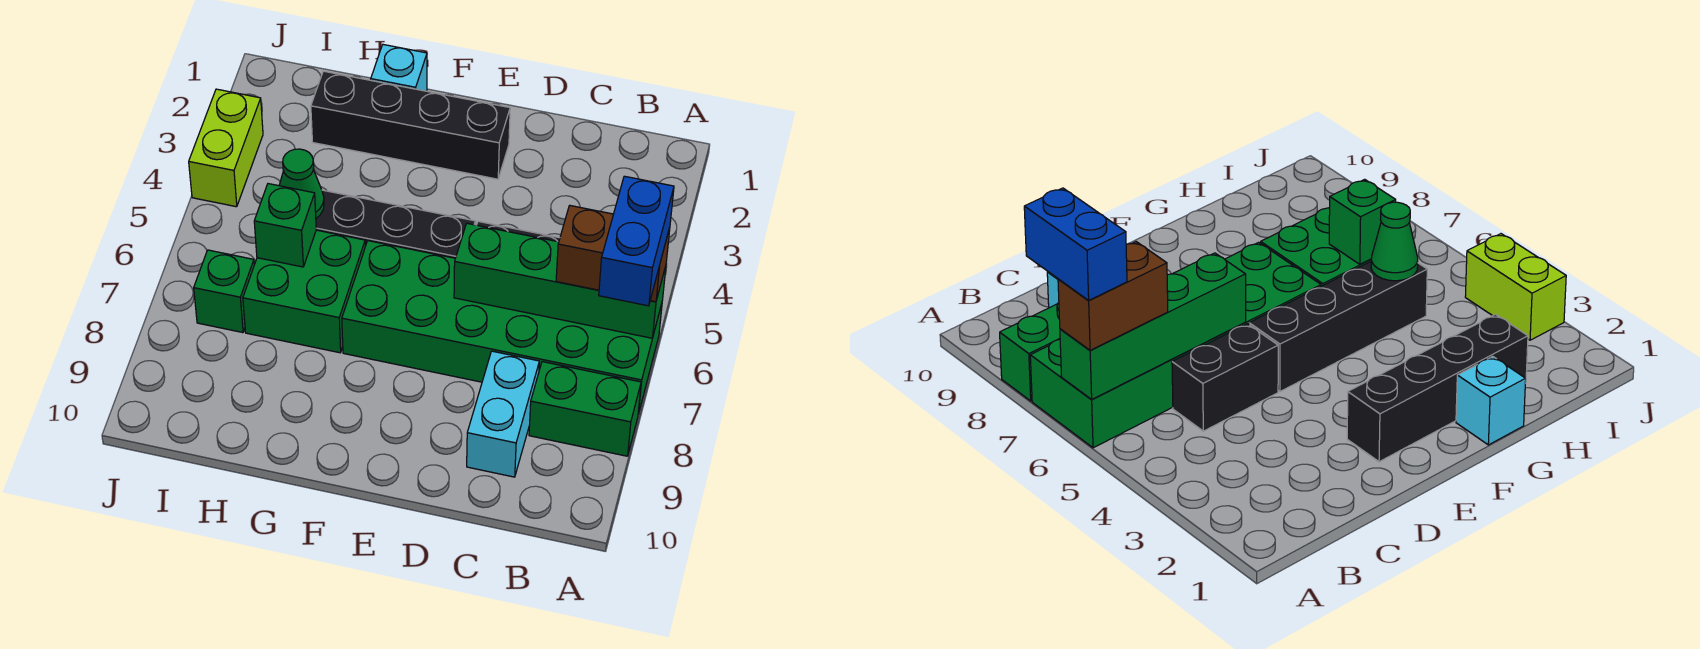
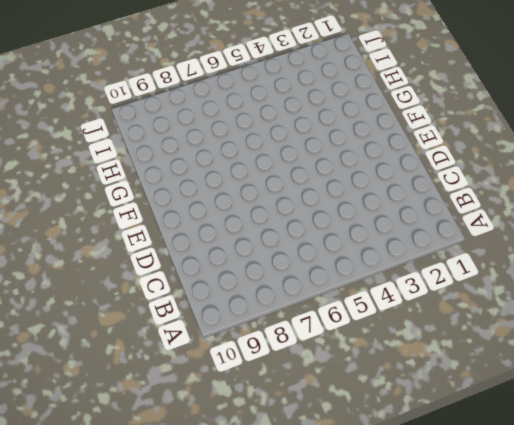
none -> green 2x6 brick [342,241,662,414]
none -> green 1x2 brick [529,362,641,456]
none -> black 1x2 brick [1172,324,1278,431]

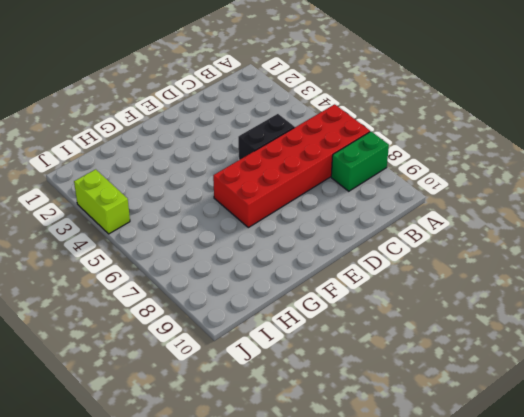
red 2x6 brick [213,104,370,228] -> green 2x6 brick [342,241,662,414]
none -> cyan 1x2 brick [467,351,539,477]
none -> black 1x4 brick [311,71,510,179]
none -> black 1x4 brick [316,190,475,258]

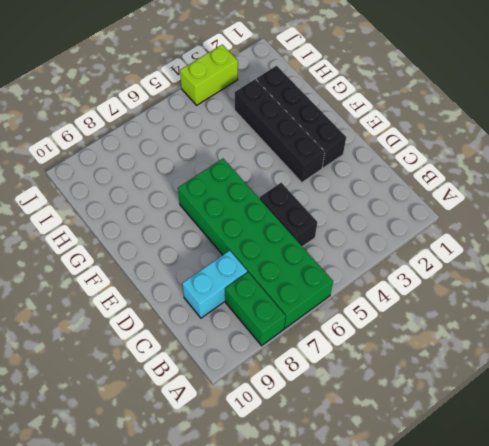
black 1x4 brick [235,79,325,183] -> black 1x4 brick moved to [316,190,475,258]
none -> cyan 1x1 brick [371,45,427,91]
none -> green 2x2 brick [243,230,365,353]
none -> green 1x1 brick [194,250,254,333]

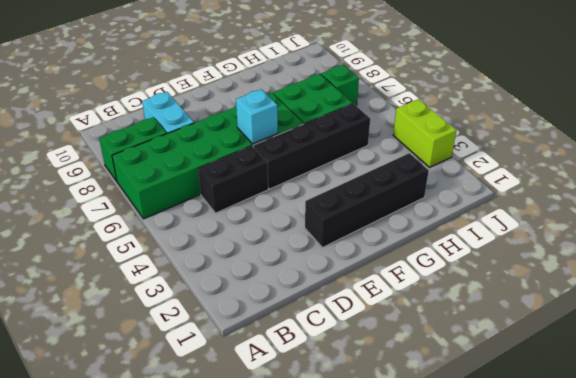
cyan 1x1 brick [236,89,278,144] -> cyan 1x1 brick moved to [371,45,427,91]
none -> green 1x4 brick [454,223,666,338]
none -> green 1x1 cone [279,149,324,218]
none -> green 1x1 brick [254,184,316,267]

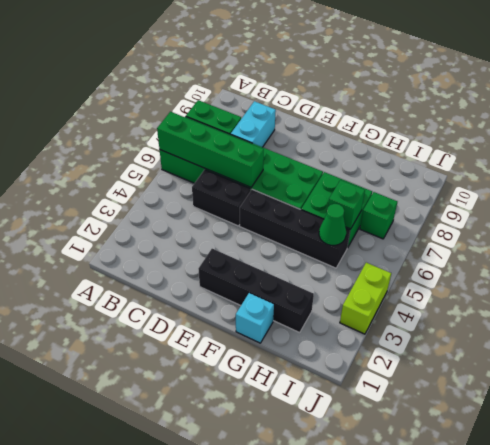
none -> brown 1x2 brick [556,206,670,302]
none -> blue 1x2 brick [599,176,674,306]

